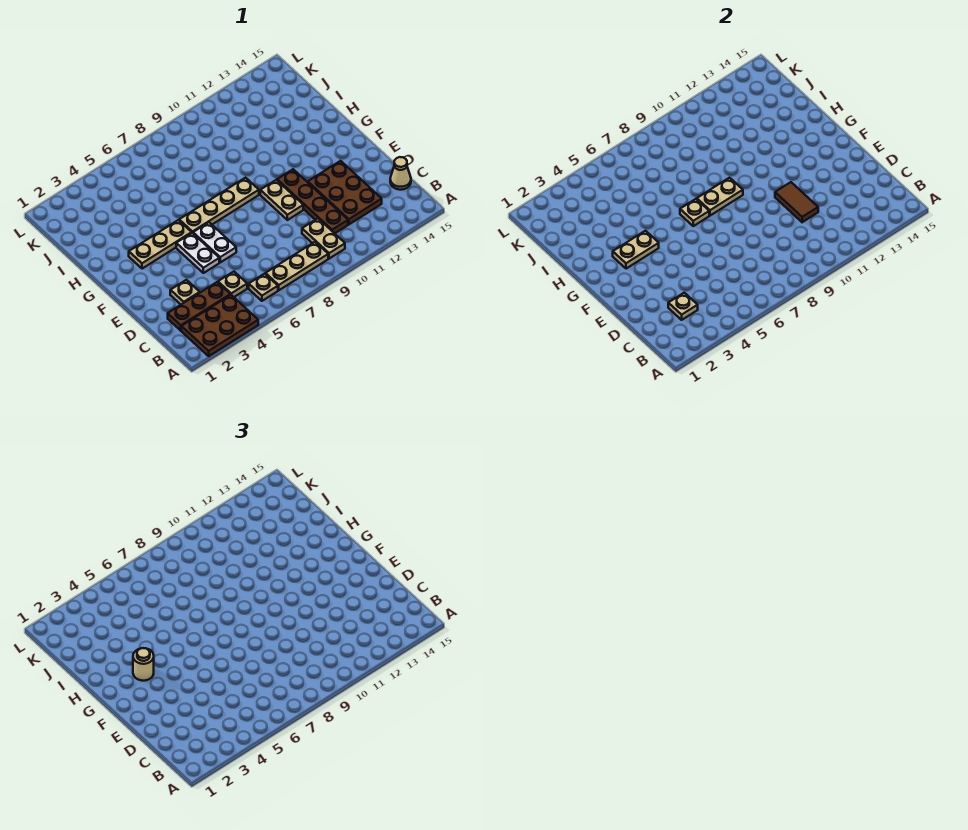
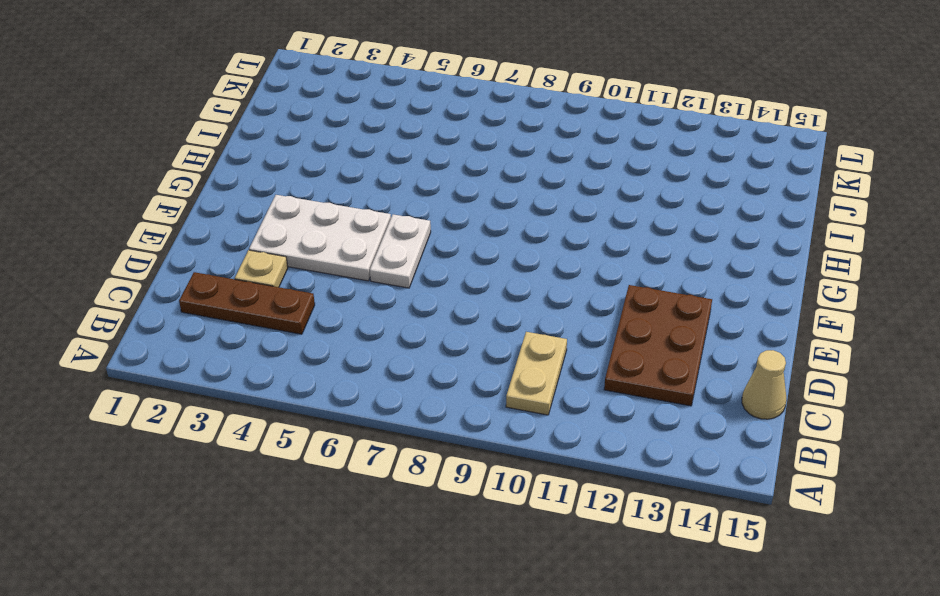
white 2x3 plate [249,195,391,281] -> white 1x2 plate [176,233,219,273]
none -> brown 2x3 plate [181,295,258,356]
none -> tan 1x1 plate [249,274,278,301]
none -> tan 1x3 plate [266,242,328,290]

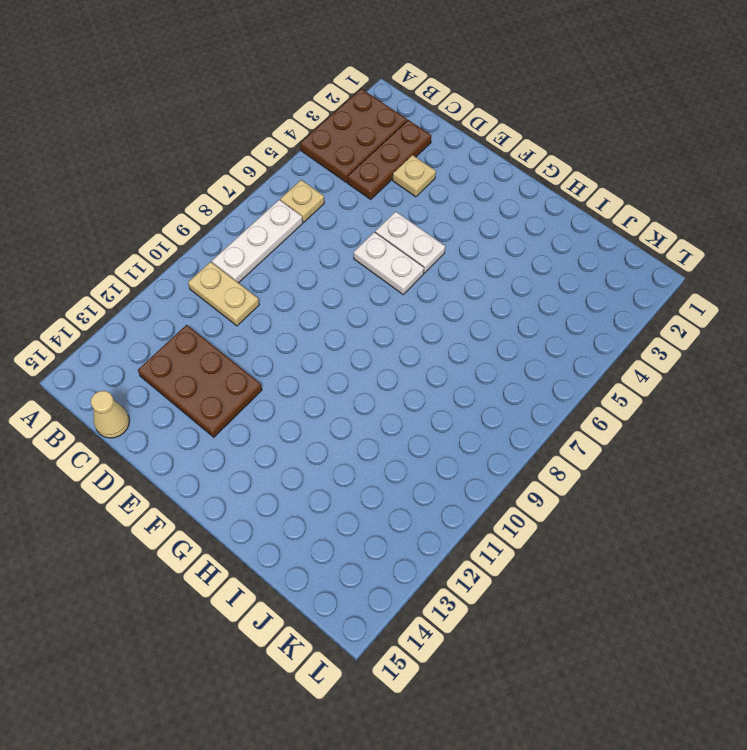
white 1x3 plate [212,200,303,283] -> tan 1x3 plate [266,242,328,290]
none -> tan 1x1 plate [218,272,247,297]
none -> brown 1x4 plate [277,169,348,233]
none -> tan 1x2 plate [260,180,303,220]

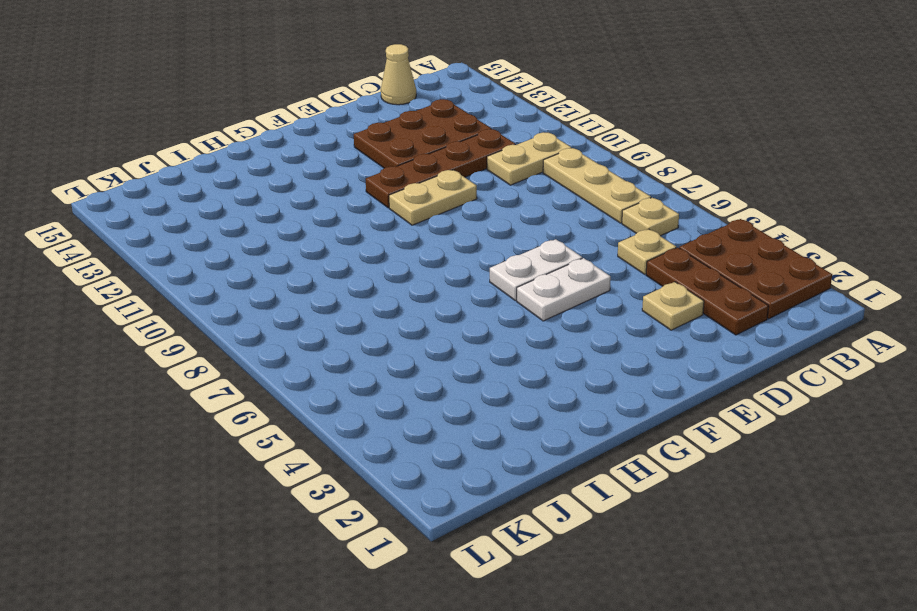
none -> tan 1x3 plate [129,220,192,269]
none -> tan 1x4 plate [179,178,259,233]
none -> tan 1x1 plate [668,293,698,320]

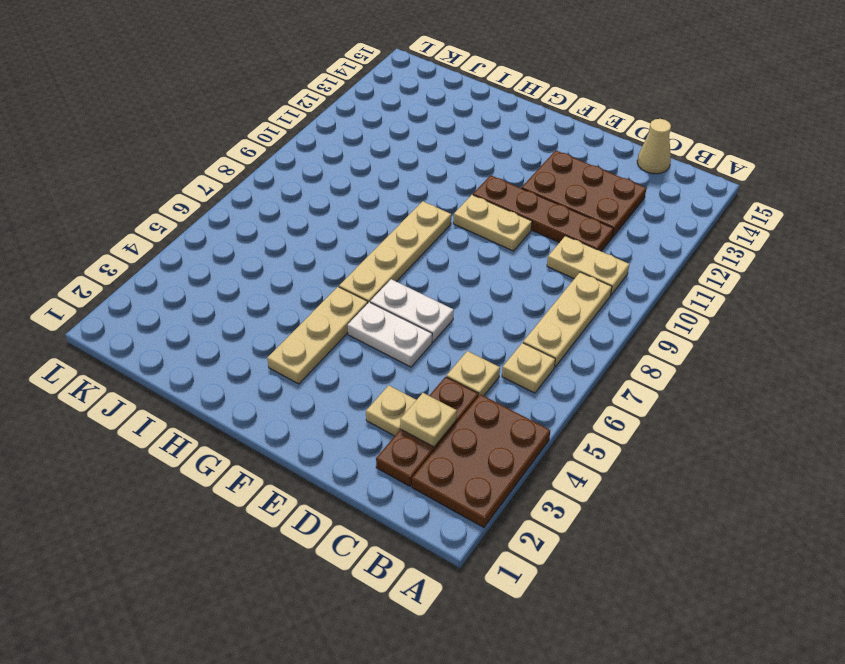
none -> brown 1x2 tile [775,182,818,222]
none -> tan 1x2 plate [613,231,659,269]
none -> tan 1x1 plate [680,199,709,226]

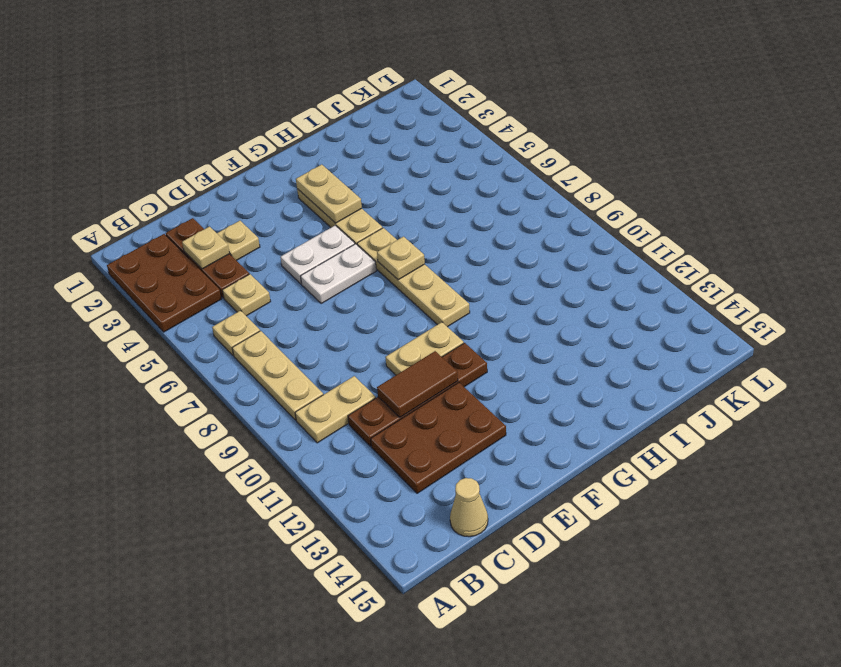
none -> tan 1x2 plate [697,178,743,216]
none -> tan 1x1 round brick [133,648,154,681]

